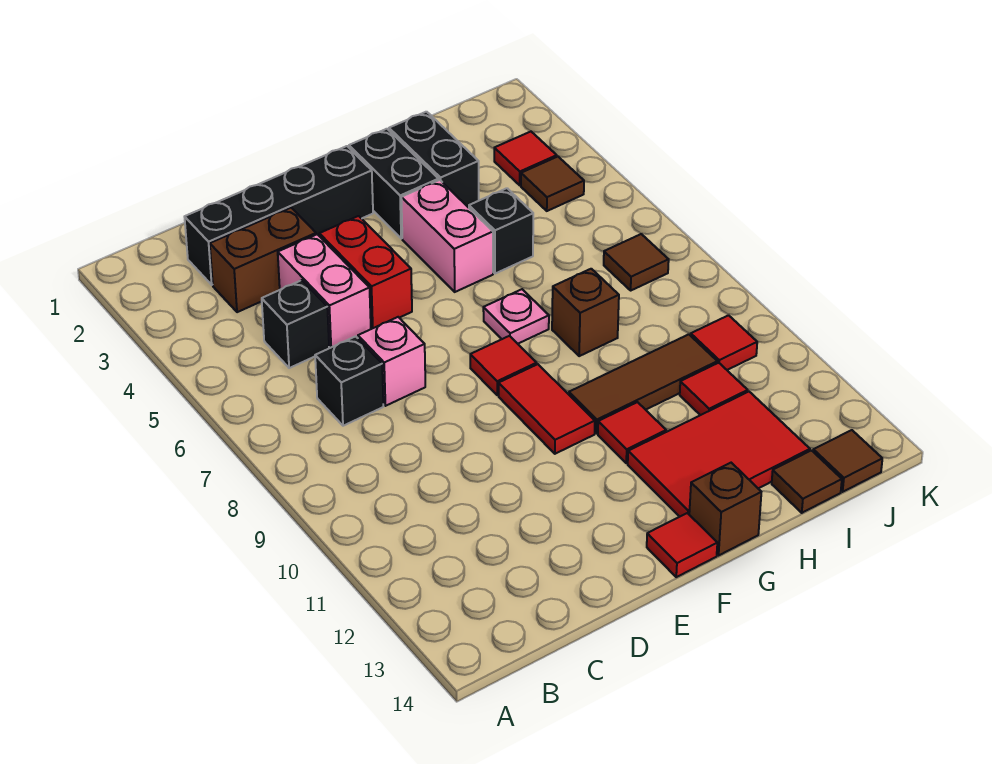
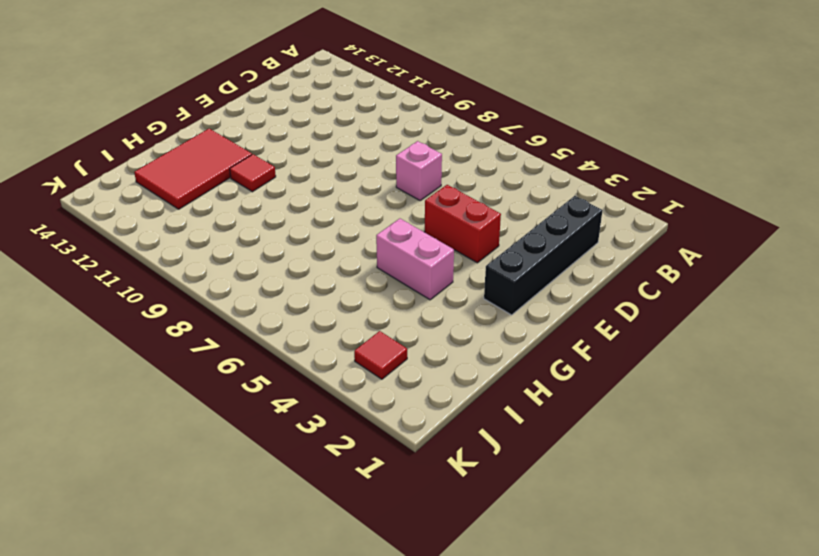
none -> brown 1x2 brick [210,208,316,312]
none -> black 1x1 brick [262,280,329,368]
none -> black 1x1 brick [315,336,383,426]

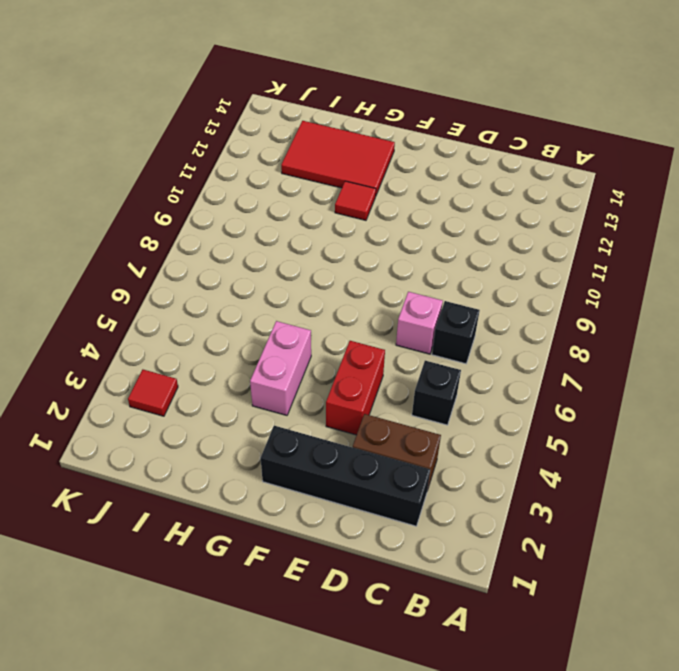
none -> pink 1x2 brick [278,234,371,348]
none -> red 1x1 tile [470,336,537,395]
none -> red 1x2 tile [499,364,595,454]

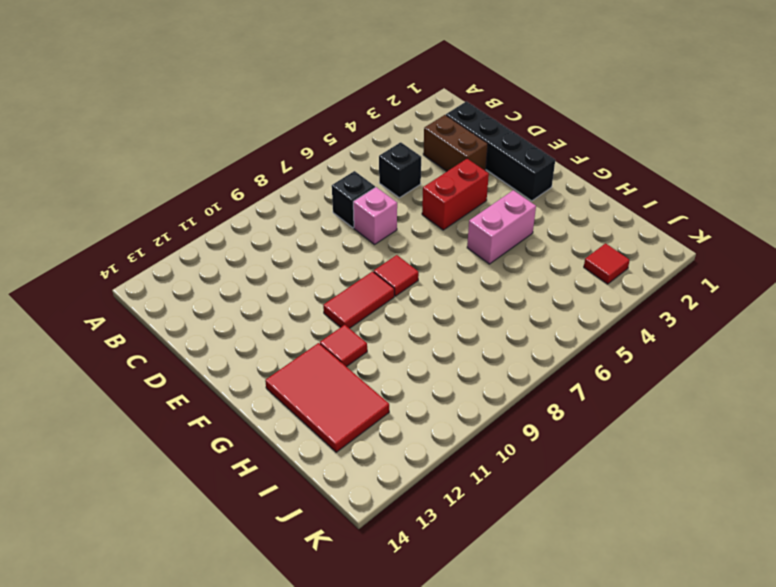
none -> pink 1x2 brick [278,234,371,348]
none -> red 1x1 tile [647,513,717,577]
none -> black 1x2 brick [349,129,439,238]

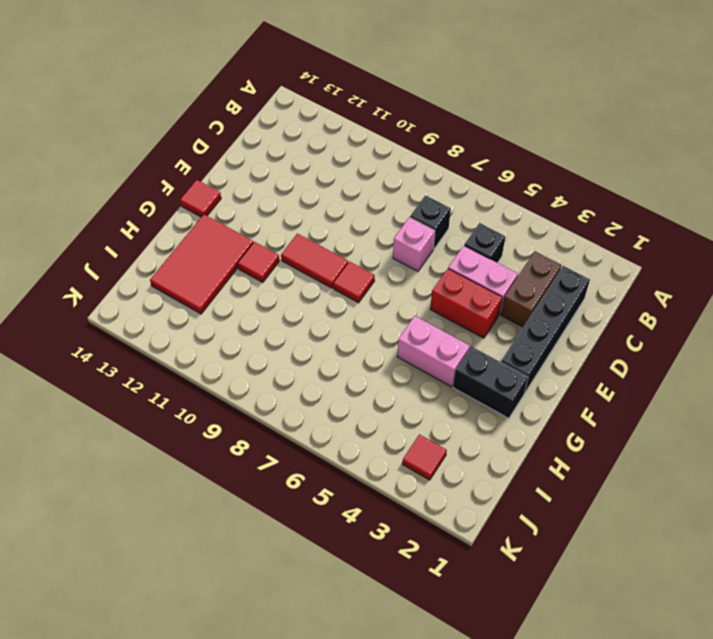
none -> pink 1x1 plate [483,289,549,344]
none -> brown 1x3 tile [569,334,717,434]
none -> brown 1x1 brick [689,463,761,555]

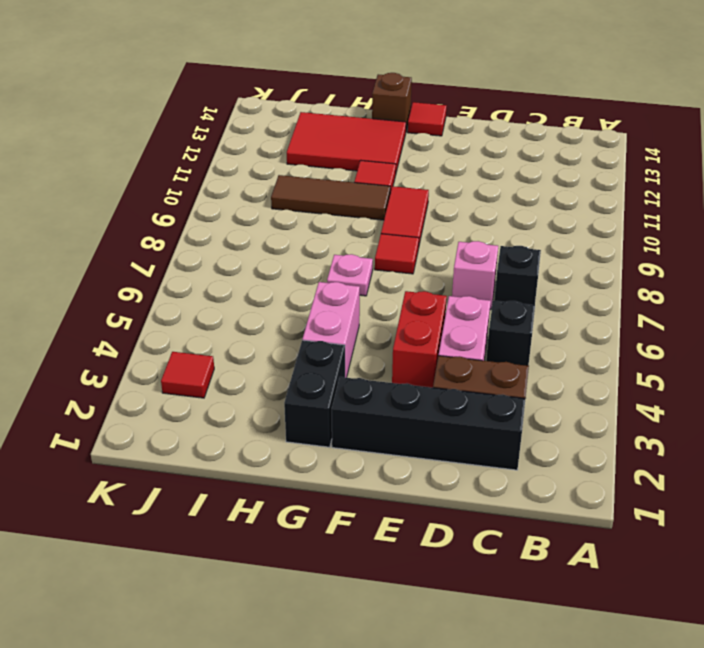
none -> black 1x2 brick [389,112,479,208]
none -> black 1x1 brick [469,188,533,274]
none -> brown 1x1 brick [552,269,619,356]

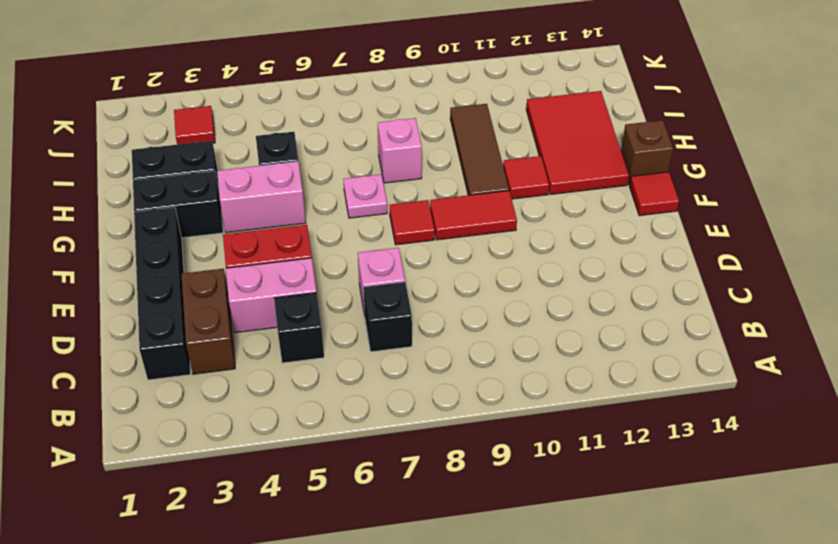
pink 1x1 brick [378,118,422,183] -> brown 1x1 brick [552,269,619,356]
none -> red 1x1 tile [680,363,748,415]
none -> brown 1x1 tile [772,450,842,513]
none -> brown 1x1 tile [521,157,584,211]

